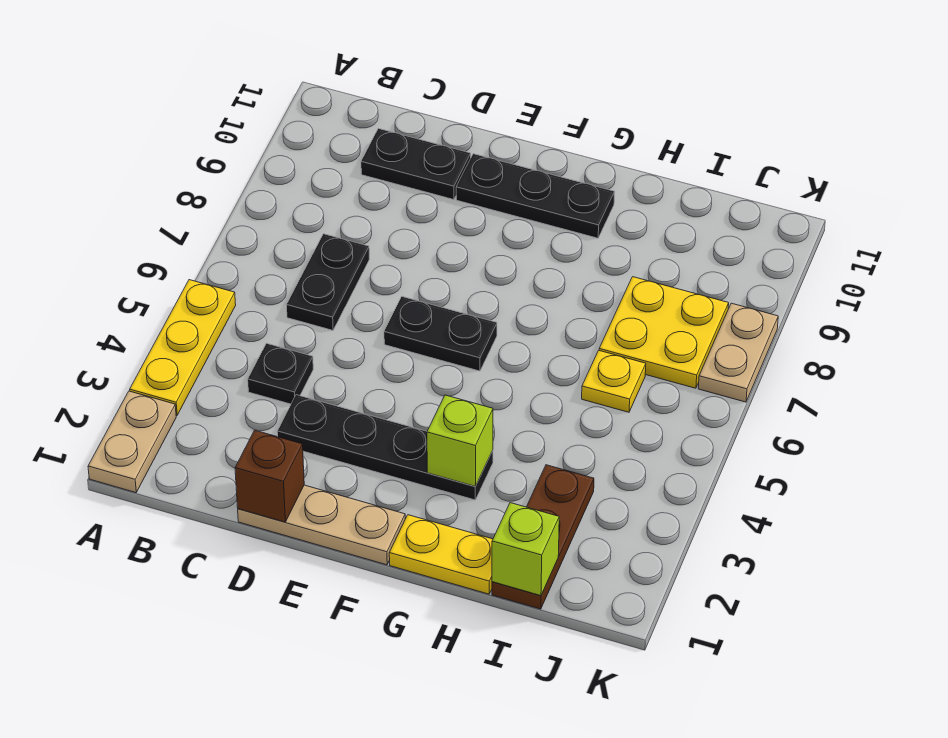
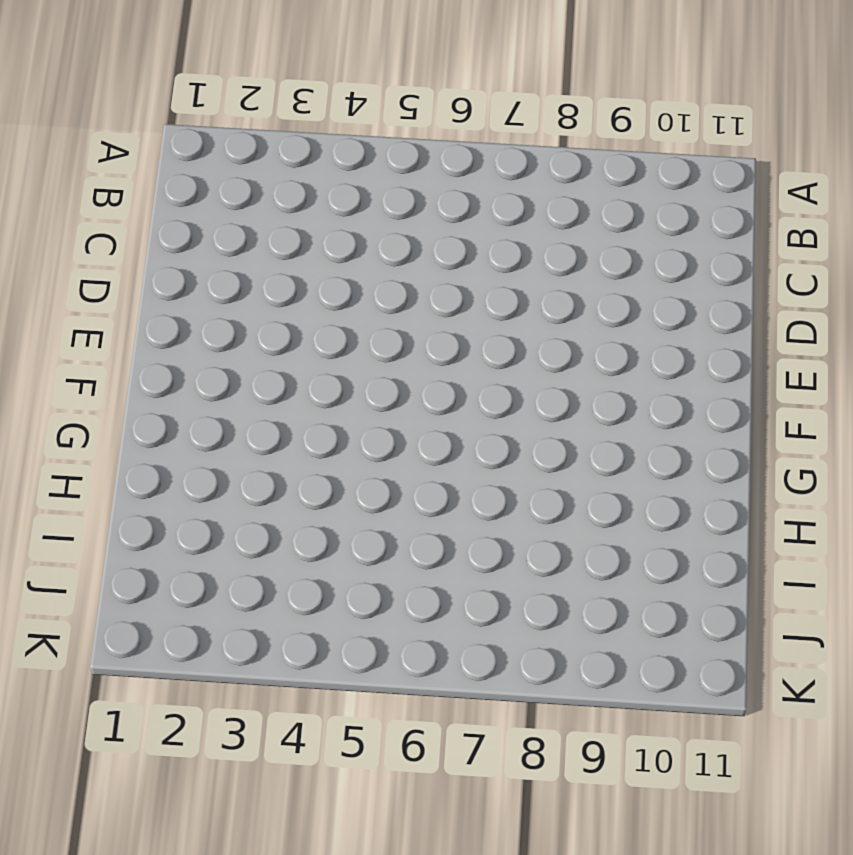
none -> tan 1x2 plate [88,391,176,493]
none -> yellow 1x3 plate [130,280,236,415]
none -> black 1x1 plate [248,343,313,404]

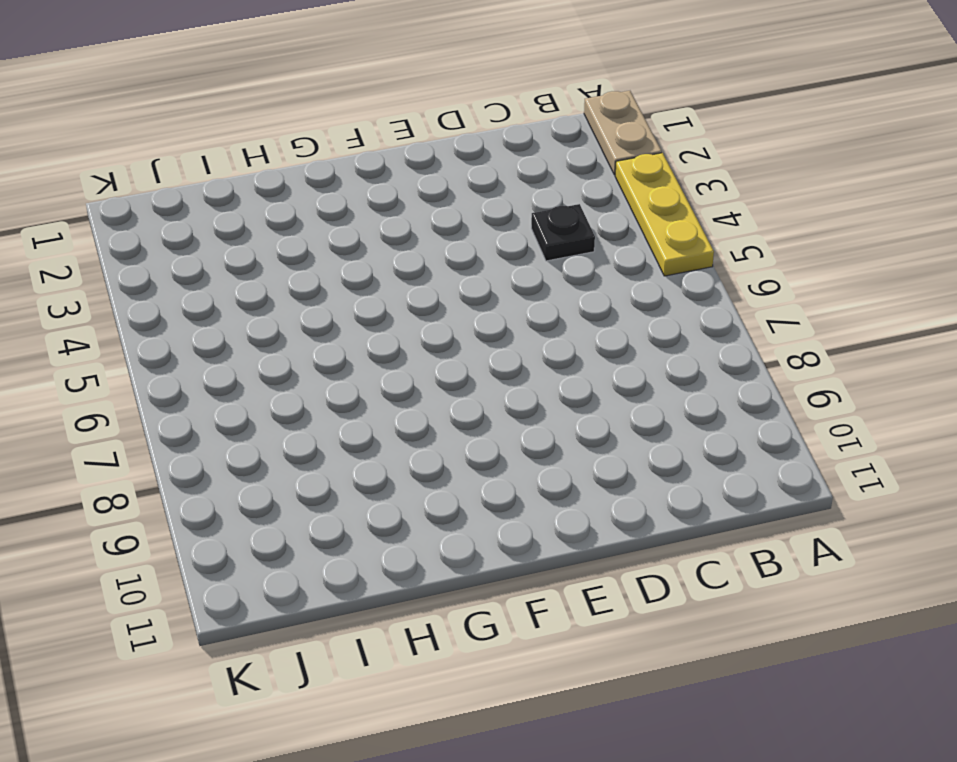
none -> black 1x2 plate [287,234,369,330]
none -> black 1x2 plate [361,128,471,200]
none -> tan 1x3 plate [238,485,405,565]

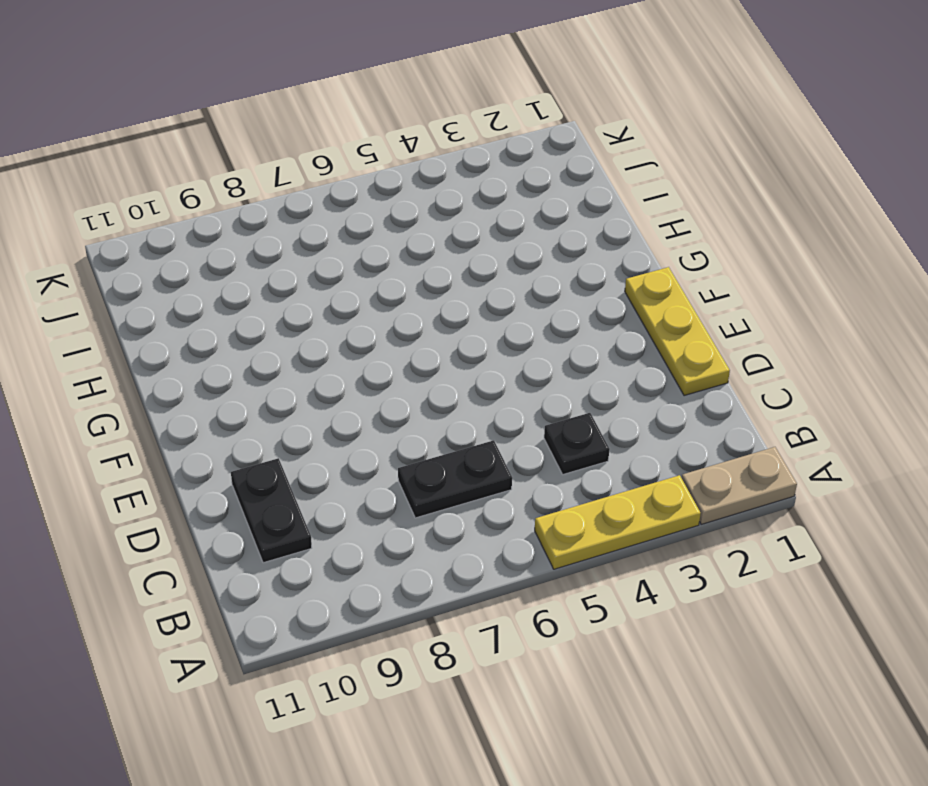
yellow 1x3 plate [625,267,730,396] -> tan 1x3 plate [238,485,405,565]
none -> black 1x4 plate [277,395,493,500]
none -> black 1x2 plate [384,297,497,371]
none -> black 1x3 plate [456,154,615,238]

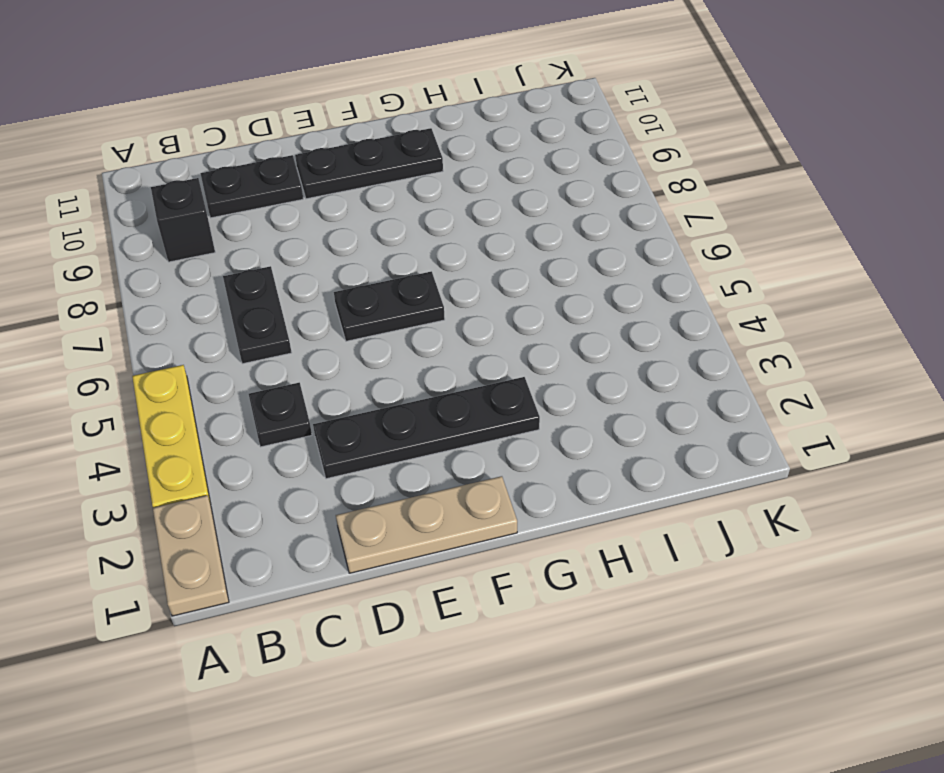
black 1x1 brick [151,178,215,262] -> none
none -> yellow 1x2 plate [389,515,493,594]
none -> brown 1x3 plate [492,465,594,609]
none -> yellow 1x1 plate [582,351,646,412]

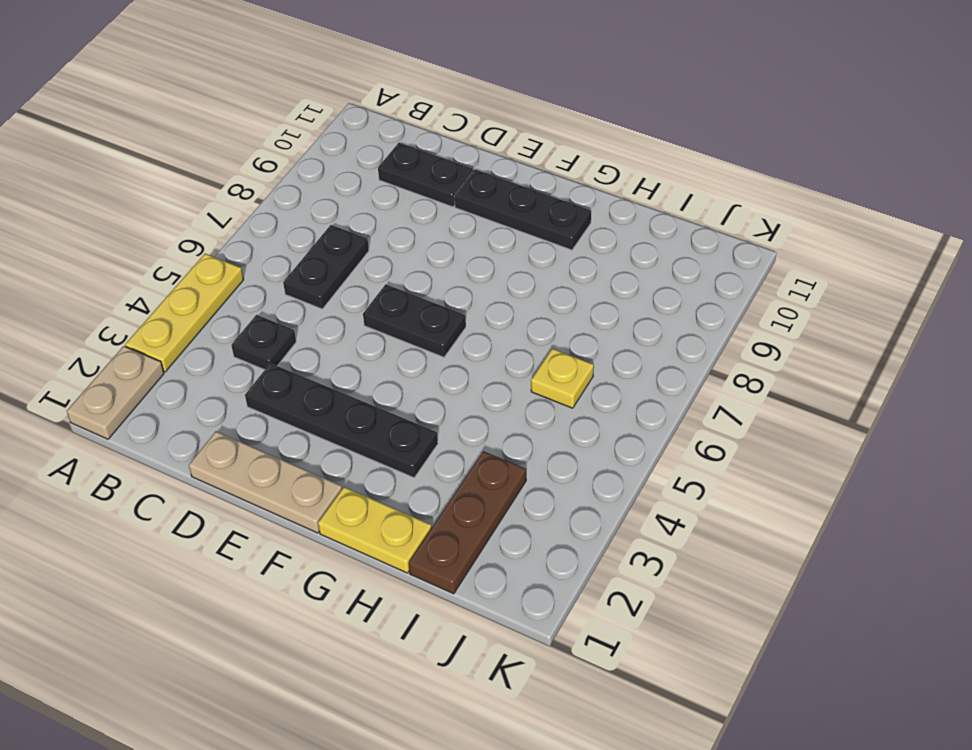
none -> yellow 2x2 plate [599,277,729,388]
none -> tan 1x2 plate [698,303,778,402]
none -> brown 1x1 brick [235,430,304,522]

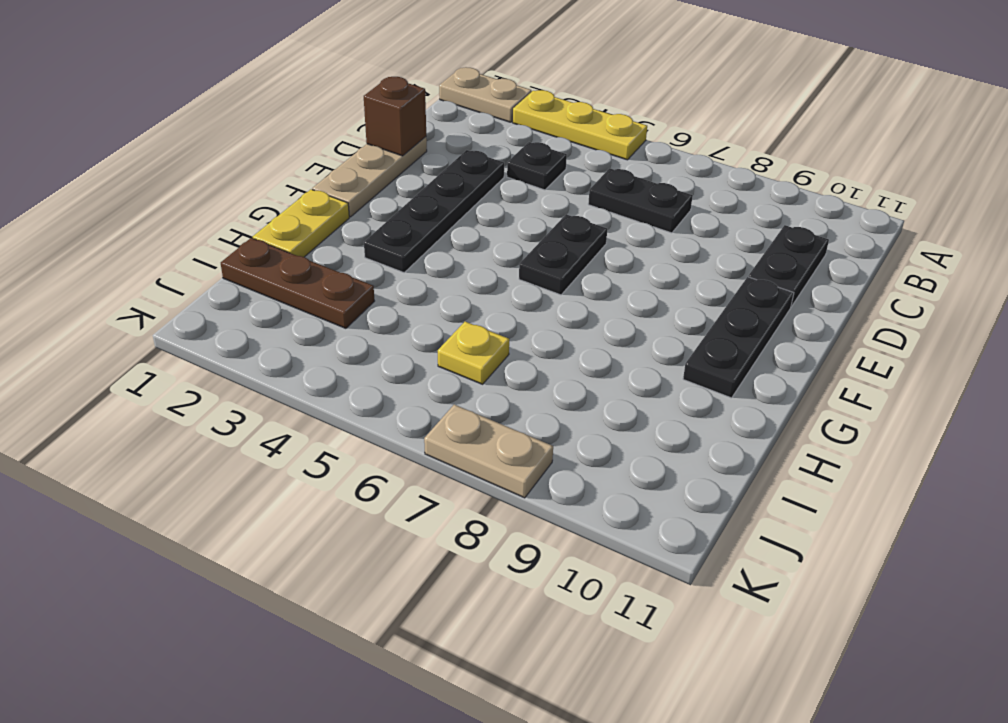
none -> yellow 2x2 plate [599,277,729,388]
none -> lime 1x1 brick [427,395,493,486]
none -> lime 1x1 brick [492,503,559,596]

